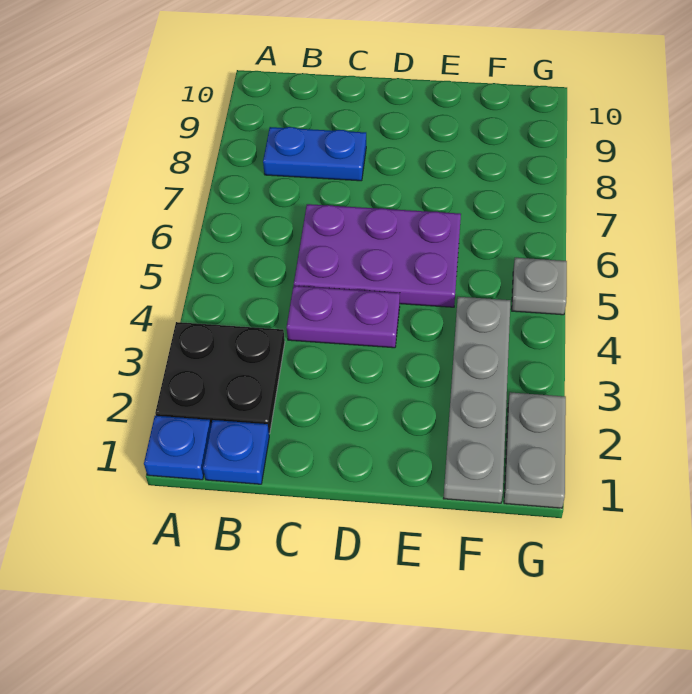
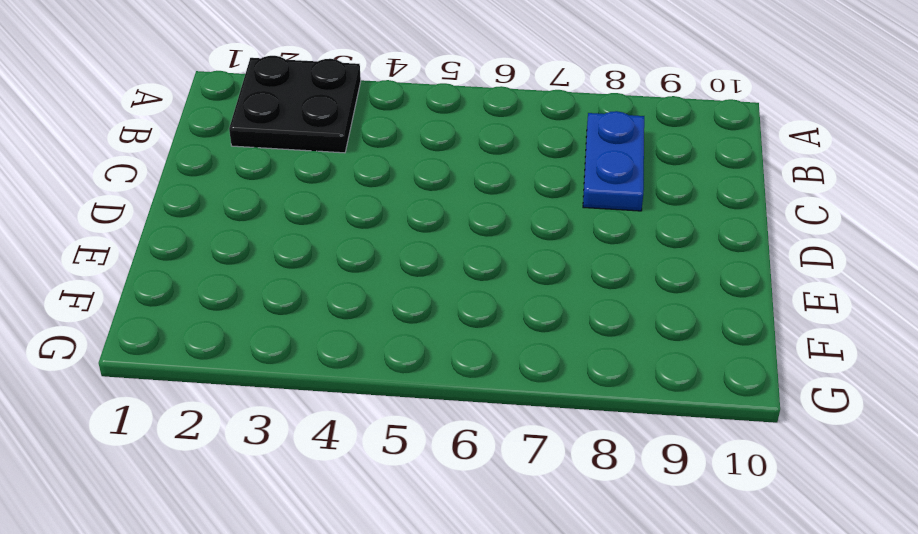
none -> blue 1x1 plate [144,416,211,480]
none -> blue 1x1 plate [203,420,269,484]

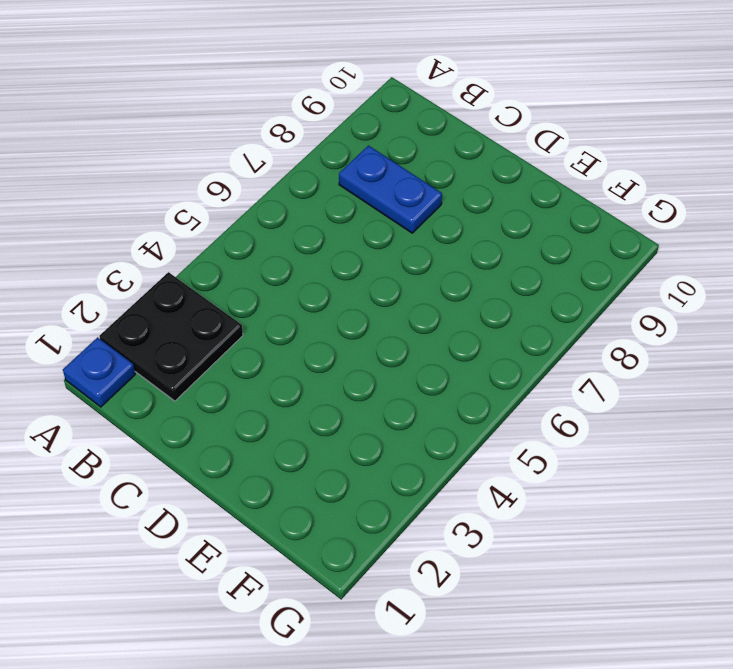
none -> blue 1x1 plate [203,420,269,484]
none -> purple 1x2 plate [287,286,400,348]

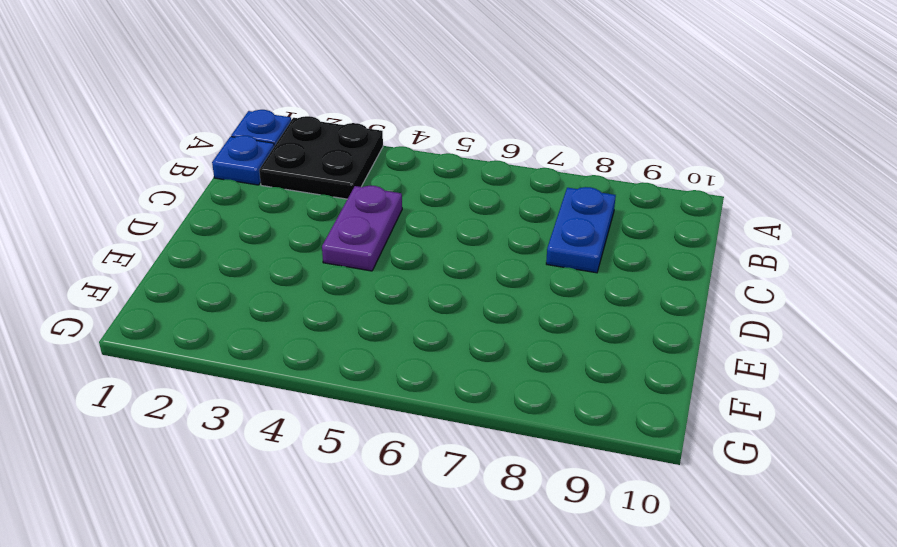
none -> purple 2x3 plate [294,204,461,307]
none -> grey 1x4 plate [443,297,510,503]

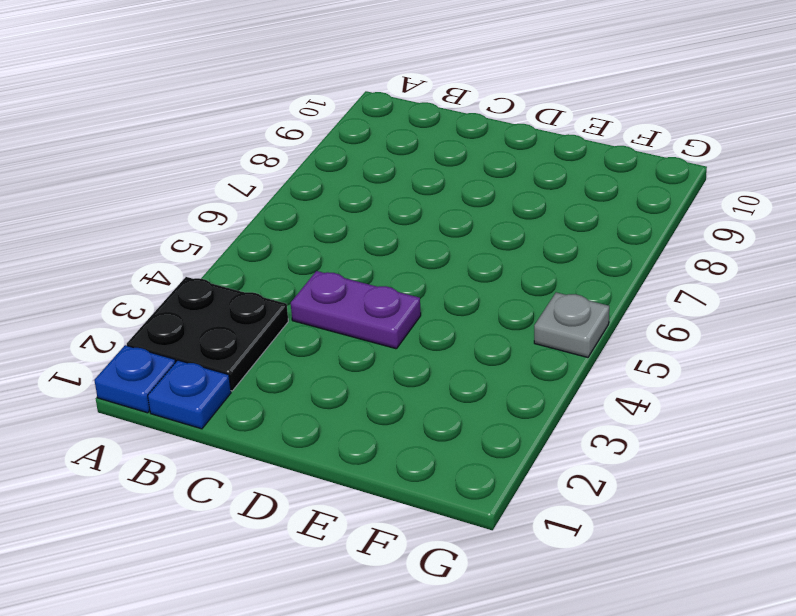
none -> blue 1x2 plate [263,127,366,181]
none -> purple 2x3 plate [294,204,461,307]

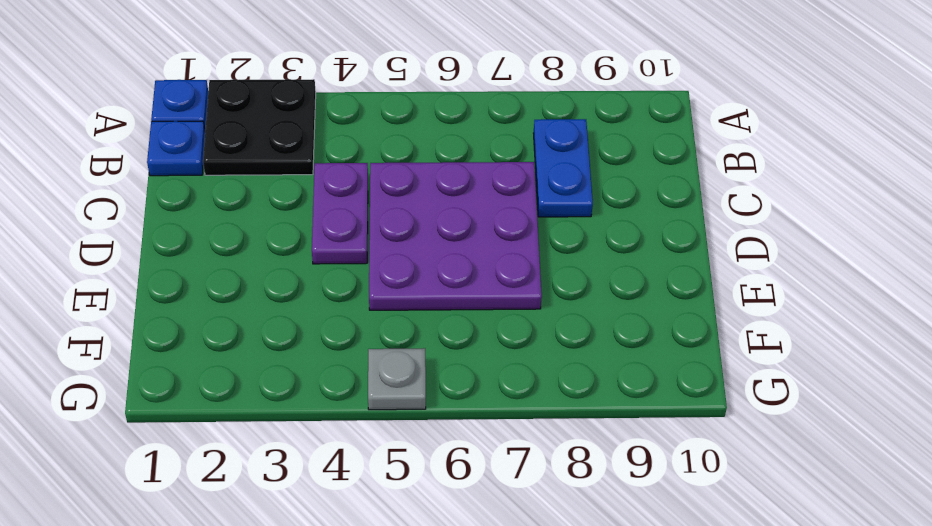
purple 3x3 plate [369,162,542,310] -> purple 2x3 plate [294,204,461,307]
none -> grey 1x4 plate [443,297,510,503]
none -> grey 1x2 plate [504,392,566,508]

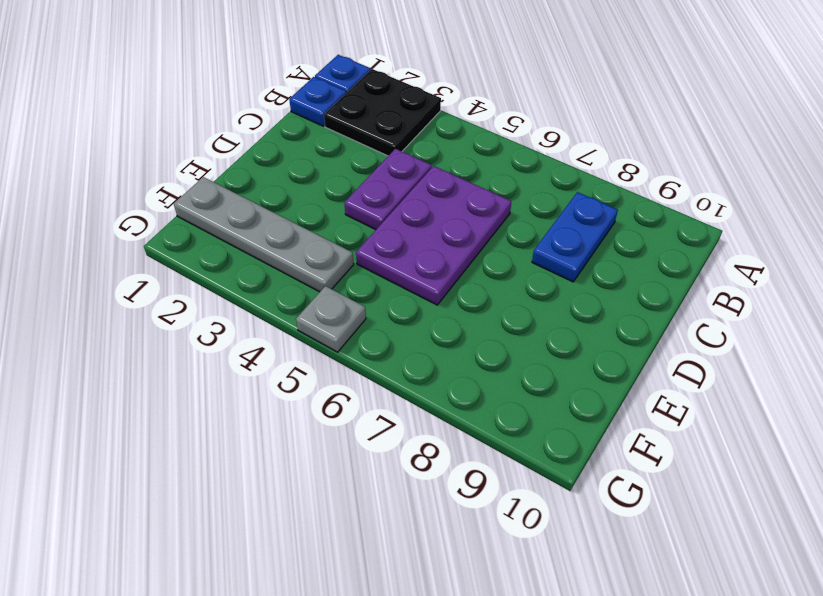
none -> grey 1x2 plate [504,392,566,508]

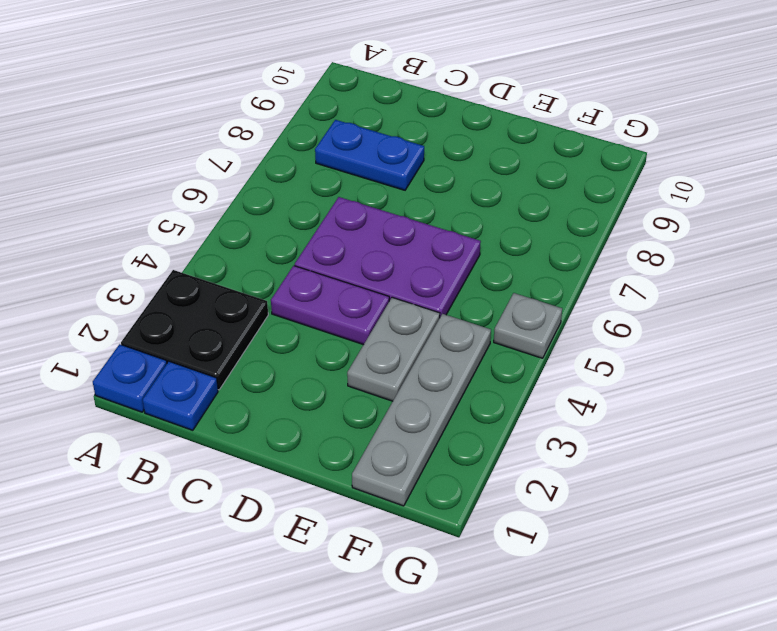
grey 1x2 plate [347,297,440,401] -> grey 1x2 plate moved to [504,392,566,508]

